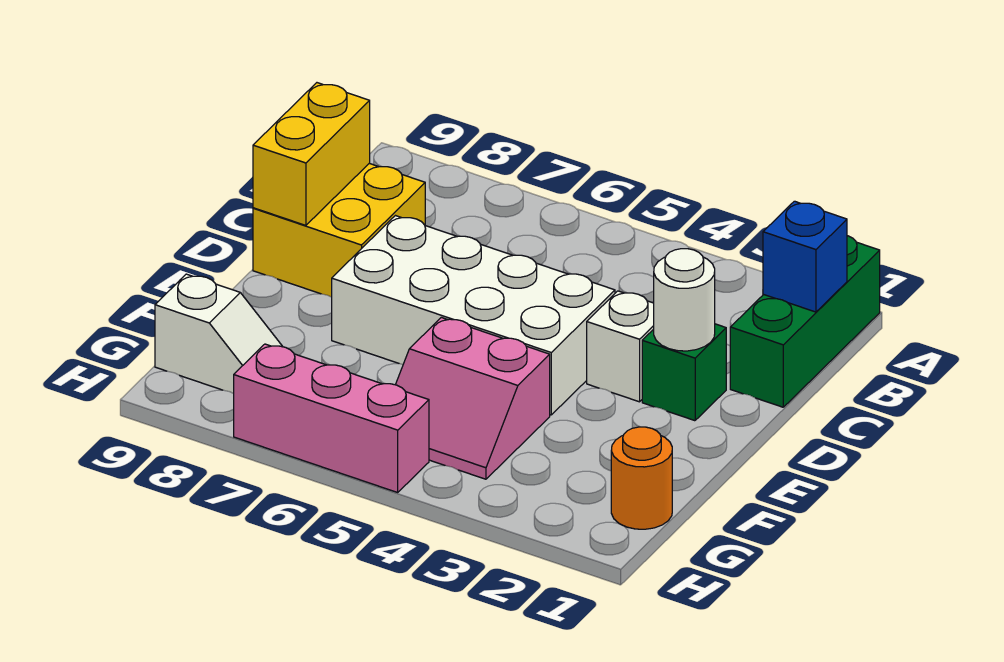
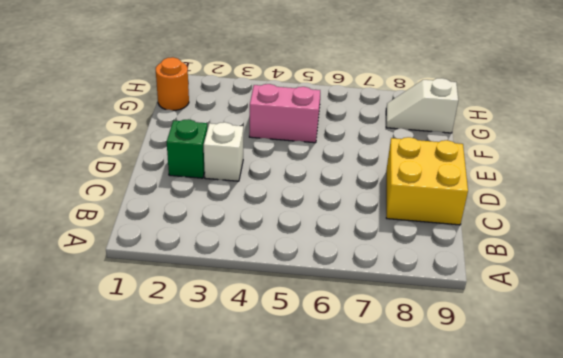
none -> green 1x3 brick [730,236,880,407]
none -> white 2x4 brick [332,216,615,415]
none -> pink 1x3 brick [234,344,429,492]

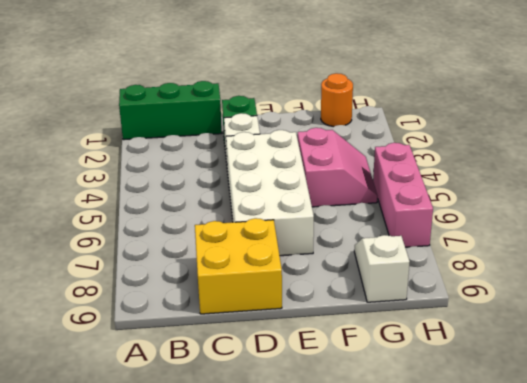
none -> blue 1x1 brick [763,201,847,312]
none -> yellow 1x2 brick [253,83,370,225]
none -> white 1x1 round brick [654,249,715,351]

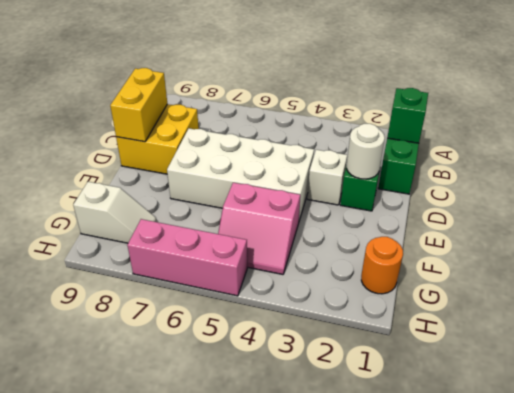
green 1x1 brick [387,88,428,143] -> blue 1x1 brick [763,201,847,312]

